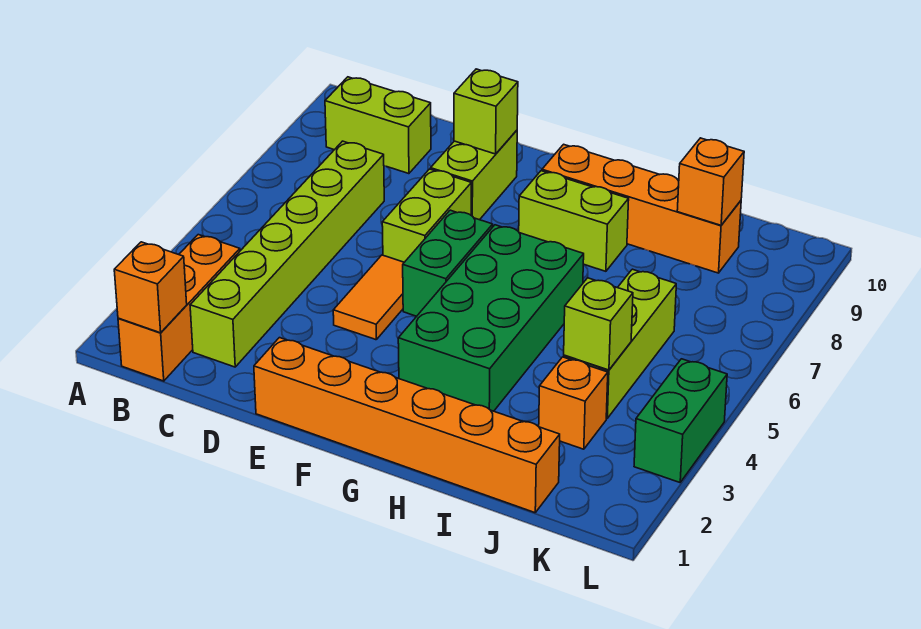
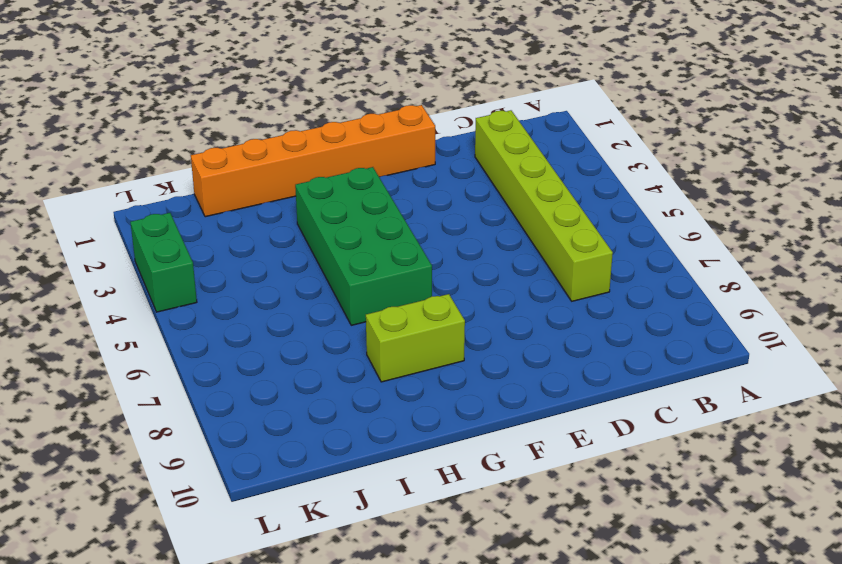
none -> orange 1x3 brick [118,235,240,381]
none -> lime 1x2 brick [325,77,431,174]
none -> orange 1x2 tile [333,255,404,340]

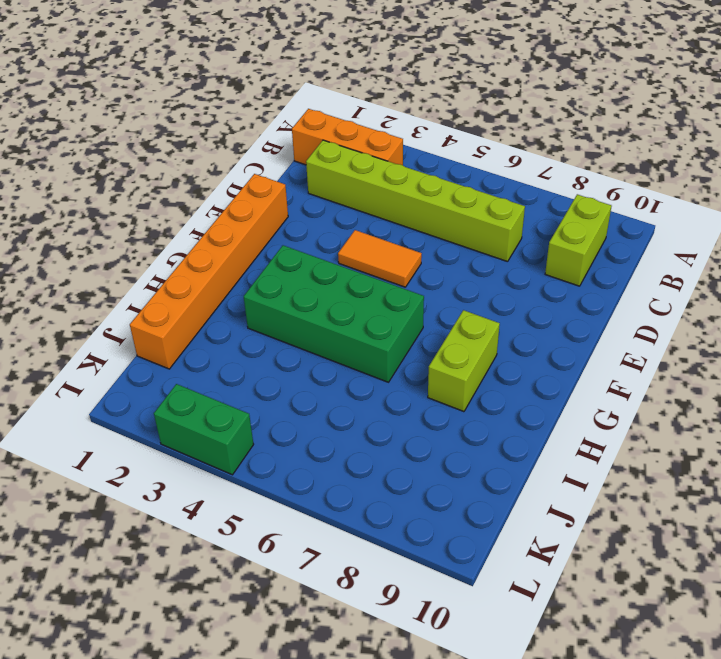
none -> lime 1x2 brick [382,169,471,262]
none -> lime 1x2 brick [431,130,517,220]
none -> green 1x2 brick [403,210,493,316]

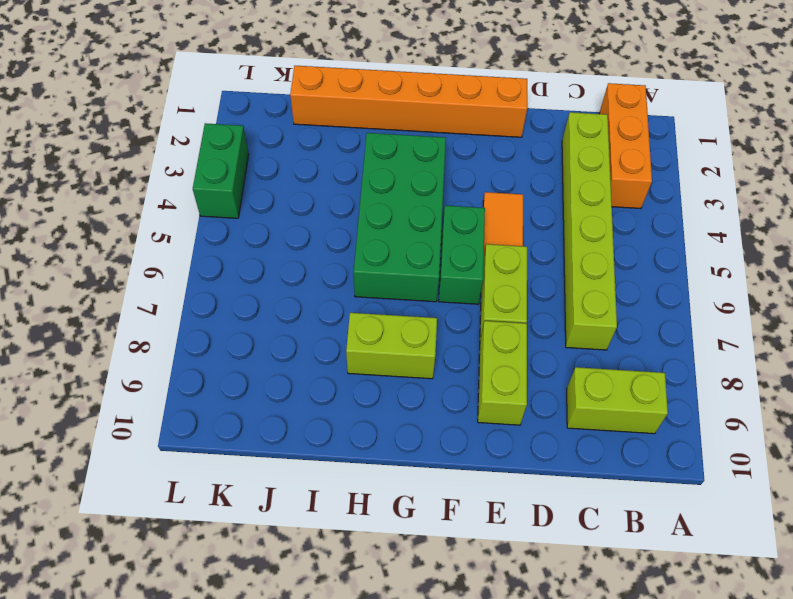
none -> orange 1x4 brick [542,144,741,273]
none -> orange 1x1 brick [539,357,608,449]
none -> lime 1x3 brick [564,269,676,418]

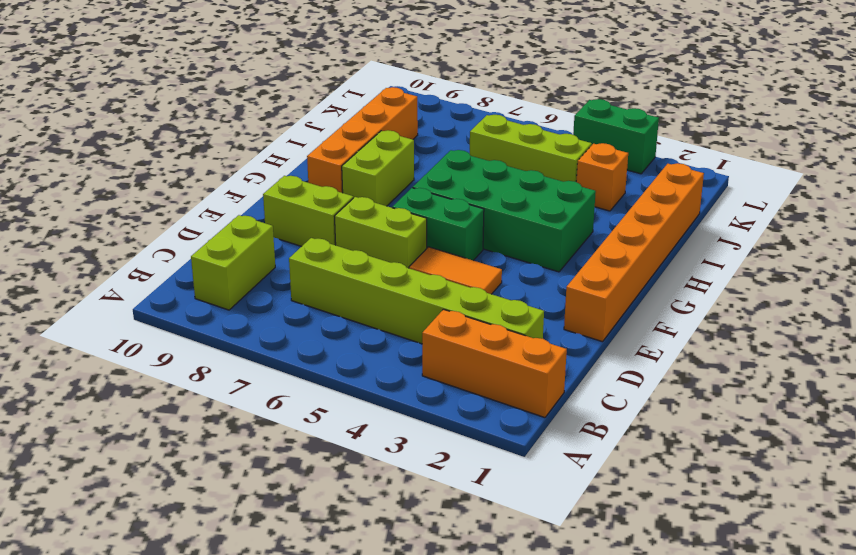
none -> orange 1x1 brick [114,242,187,333]
none -> lime 1x1 brick [454,69,518,154]
none -> lime 1x1 brick [564,278,633,370]

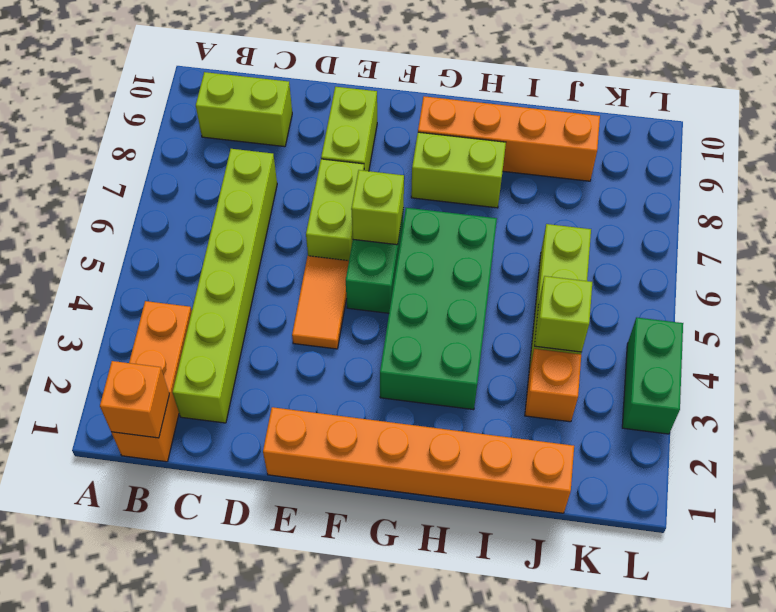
lime 1x1 brick [351,170,404,245] -> lime 1x1 brick moved to [454,69,518,154]
none -> orange 1x1 brick [677,138,744,225]

